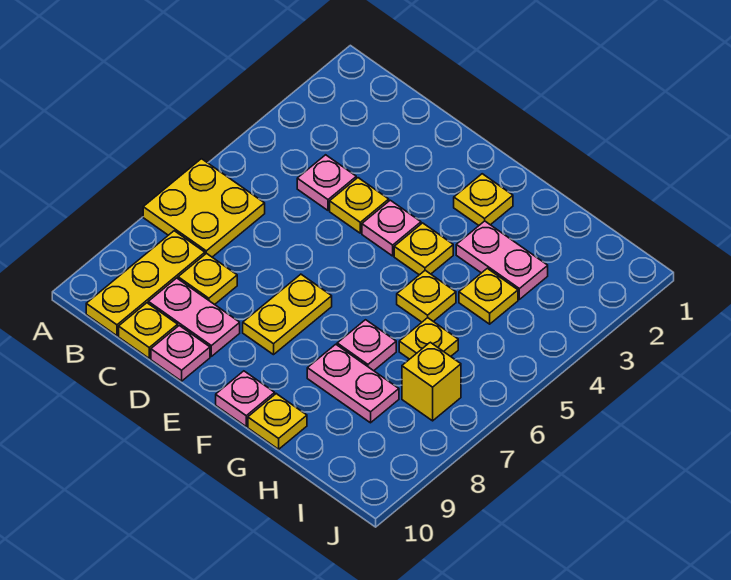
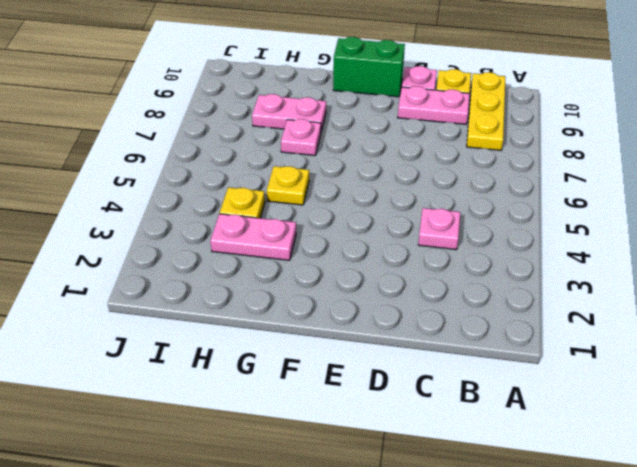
green 1x2 brick [333,37,405,97] -> pink 1x1 plate [216,371,275,426]
none -> yellow 2x2 plate [143,159,265,257]
none -> yellow 1x1 plate [178,253,237,305]
none -> yellow 1x1 plate [330,178,389,233]

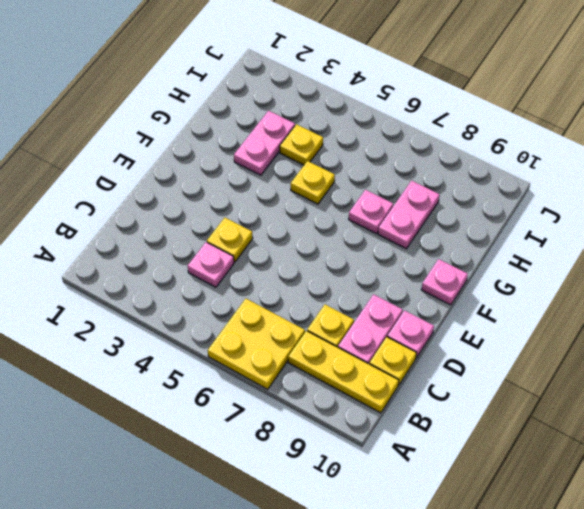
none -> pink 1x1 plate [362,200,421,256]
none -> yellow 1x2 plate [243,274,332,355]
none -> yellow 1x1 plate [454,174,513,225]

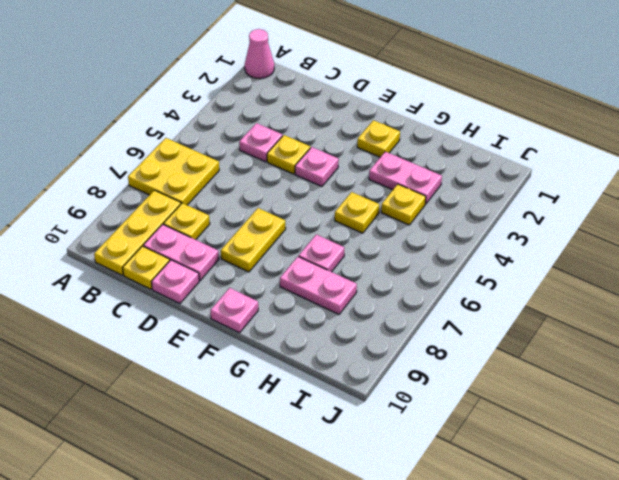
pink 1x1 cone [245,29,274,79] -> none
none -> yellow 1x1 plate [394,223,453,275]
none -> yellow 1x1 plate [248,394,307,449]
none -> yellow 1x1 plate [399,318,458,359]

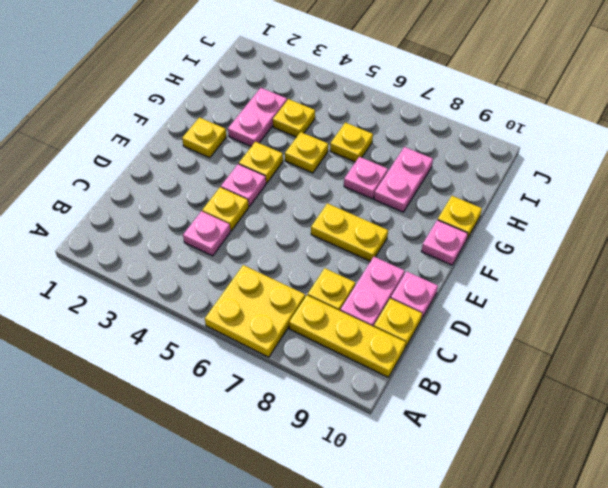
none -> yellow 1x1 brick [402,342,461,421]

